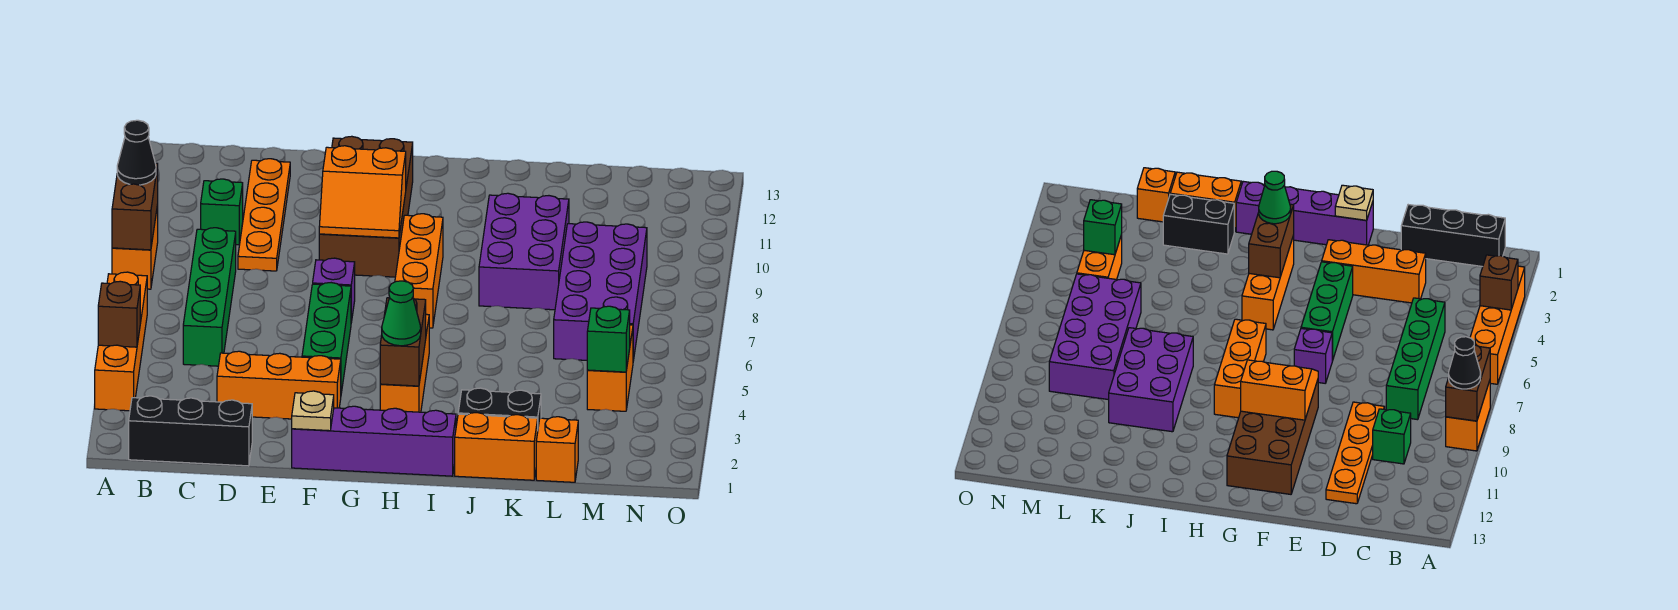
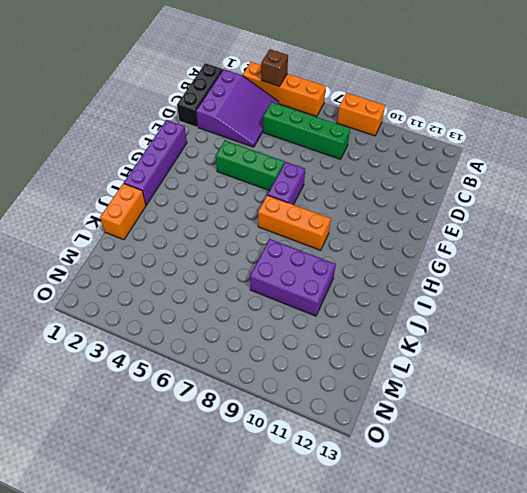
purple 3x3 slope [196,69,279,147] -> orange 1x3 brick [217,351,341,419]
purple 1x2 brick [268,162,305,205] -> purple 1x1 brick [313,258,355,322]
none -> green 1x1 brick [201,179,243,245]
none -> orange 1x4 plate [238,159,290,271]
none -> brown 2x4 brick [319,136,413,277]

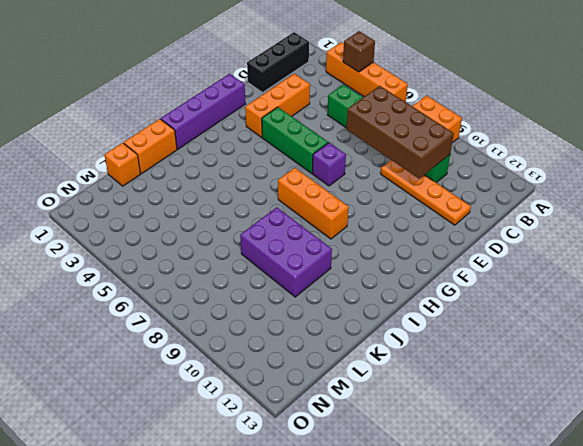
brown 2x4 brick [347,86,454,179] -> brown 2x4 brick moved to [319,136,413,277]
none -> orange 1x3 brick [380,314,429,412]
none -> black 1x2 brick [458,388,541,426]
none -> purple 2x4 brick [554,222,647,361]

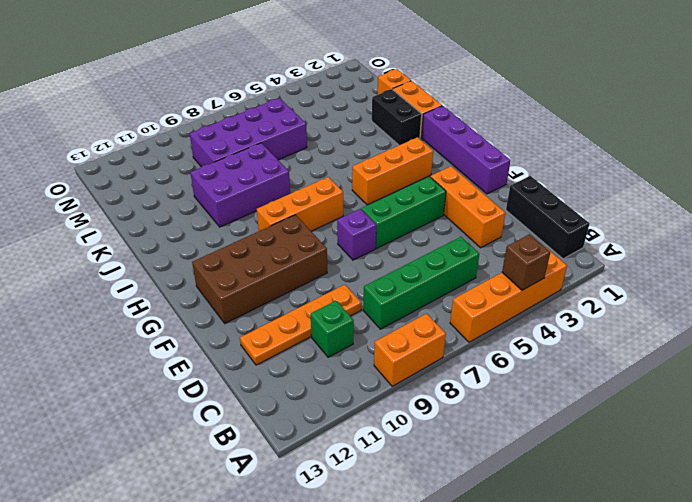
none -> orange 1x2 brick [587,325,633,411]
none -> brown 1x2 brick [112,163,158,250]
none -> tan 1x1 plate [292,391,334,431]

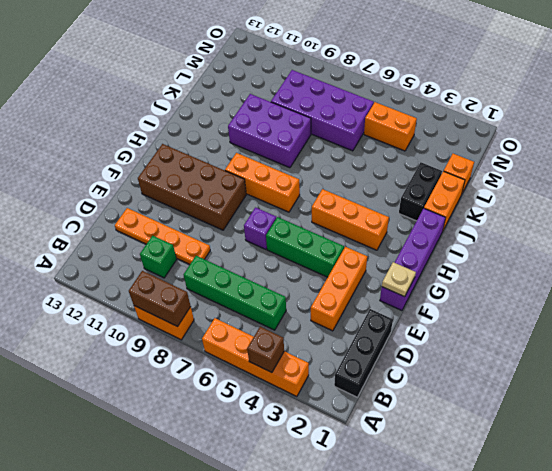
none -> orange 2x2 slope [319,146,406,238]
none -> brown 1x2 brick [380,298,426,386]
none -> green 1x1 brick [587,306,630,372]

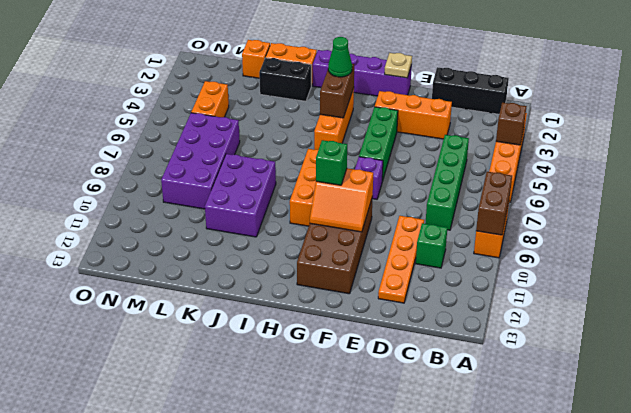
orange 2x2 slope [310,168,373,232] -> orange 2x2 slope turned to [319,146,406,238]
green 1x1 brick [316,140,347,185] -> green 1x1 brick moved to [587,306,630,372]
none -> black 1x1 cone [117,120,156,185]

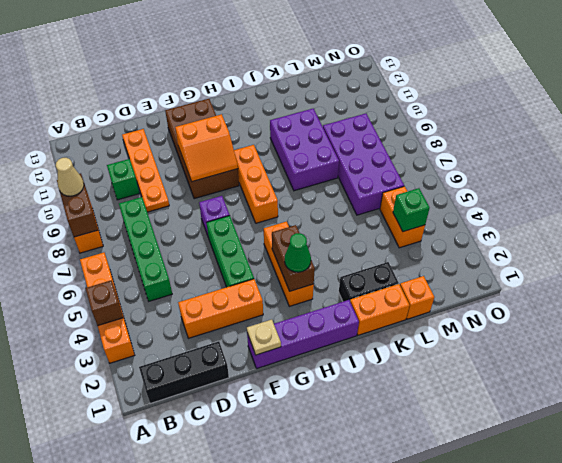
tan 1x1 cone [56,158,84,196] -> black 1x1 cone [117,120,156,185]

